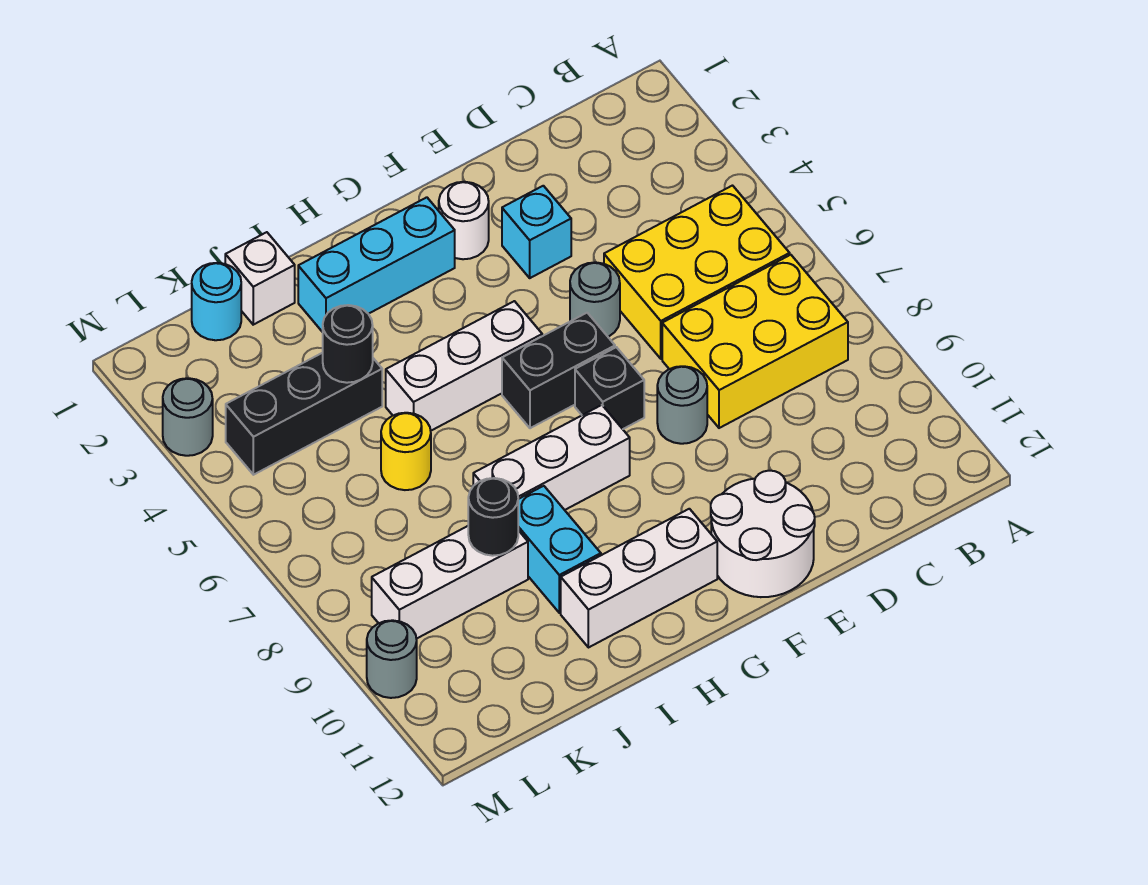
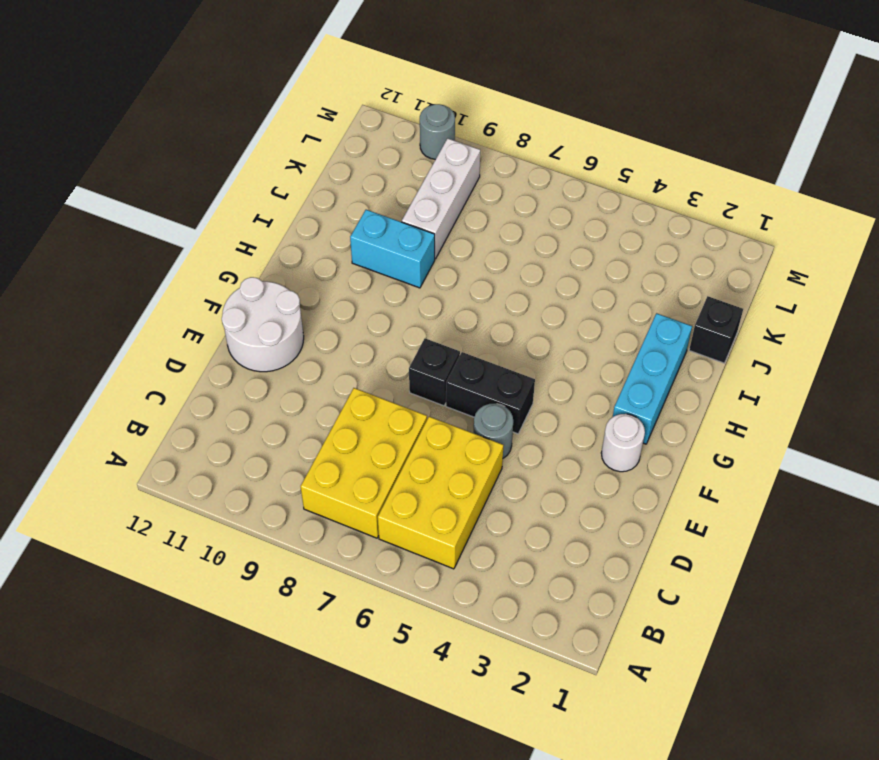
black 1x2 brick [446,352,535,434] -> black 1x2 brick turned to [502,313,615,428]
black 1x1 brick [689,296,743,363] -> white 1x1 brick [225,232,295,325]
none -> cyan 1x1 brick [502,186,571,278]
none -> grey 1x1 round brick [657,366,707,444]
none -> white 1x3 brick [386,301,542,431]

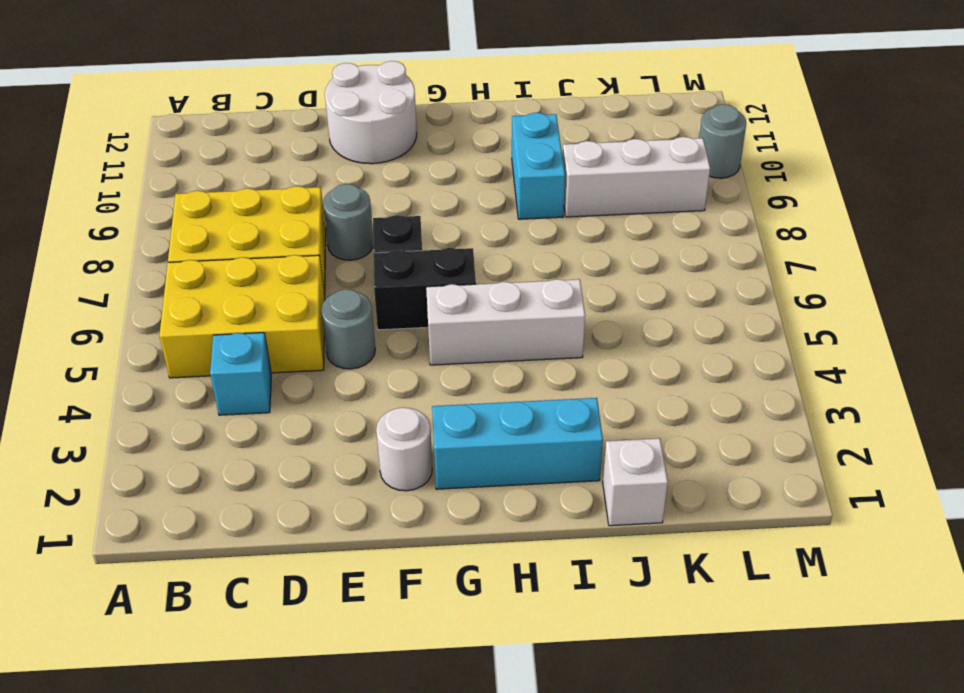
cyan 1x1 brick [210,333,271,415] -> cyan 1x1 brick moved to [502,186,571,278]
none -> white 1x3 brick [473,405,630,510]
none -> white 1x3 brick [561,509,717,648]
none -> black 1x3 brick [226,353,382,475]

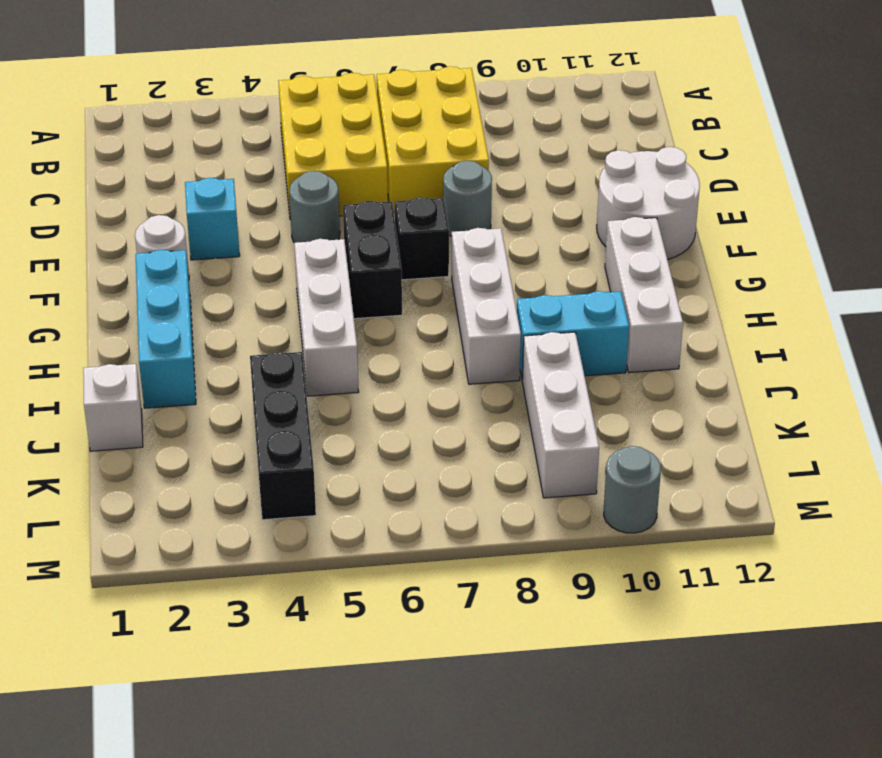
none -> yellow 1x1 round brick [381,413,431,490]
none -> cyan 1x1 round brick [192,263,241,340]
none -> grey 1x1 round brick [163,378,213,456]

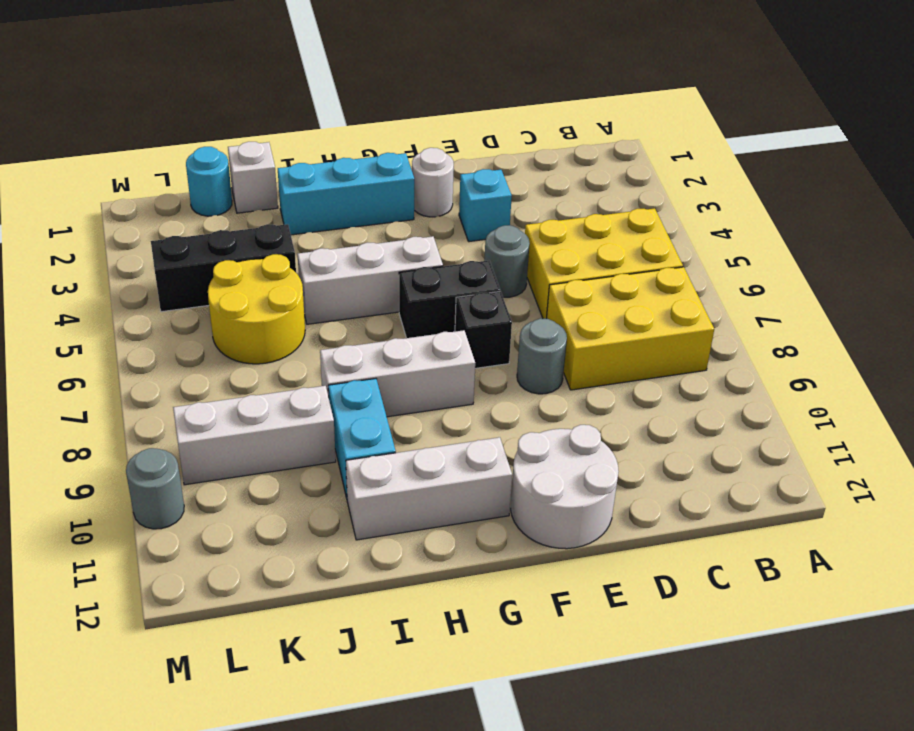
yellow 2x2 round brick [208,254,305,364] -> yellow 1x1 round brick [381,413,431,490]
none -> grey 1x1 round brick [163,378,213,456]
none -> black 1x1 round brick [323,305,373,383]
none -> black 1x1 round brick [468,478,518,556]

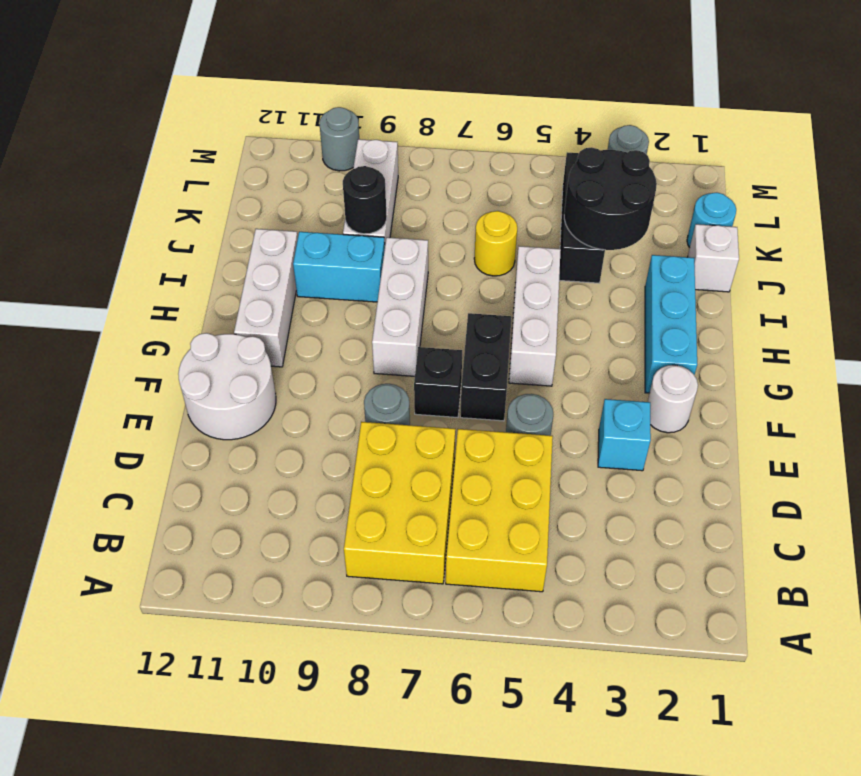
black 2x2 round brick [564,147,657,250] -> black 1x1 round brick [323,305,373,383]

